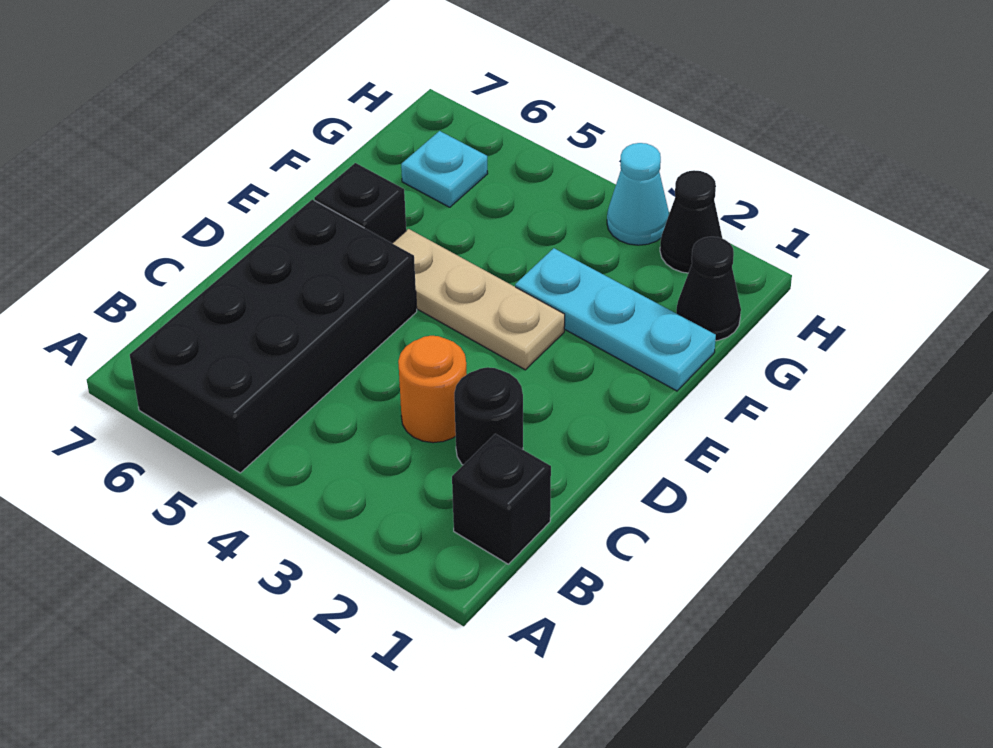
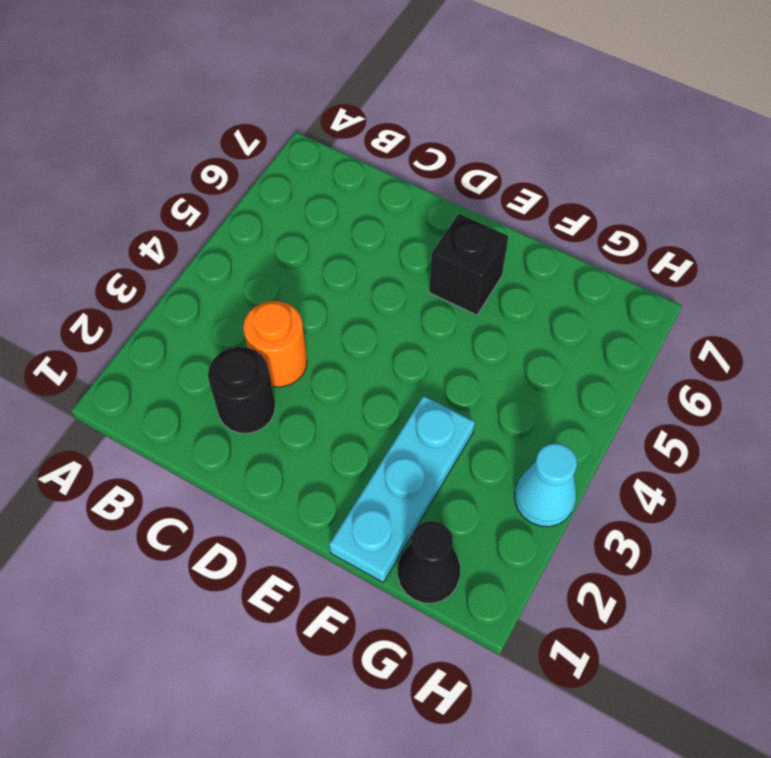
none -> black 2x4 brick [130,199,417,473]
none -> black 1x1 brick [452,434,551,564]

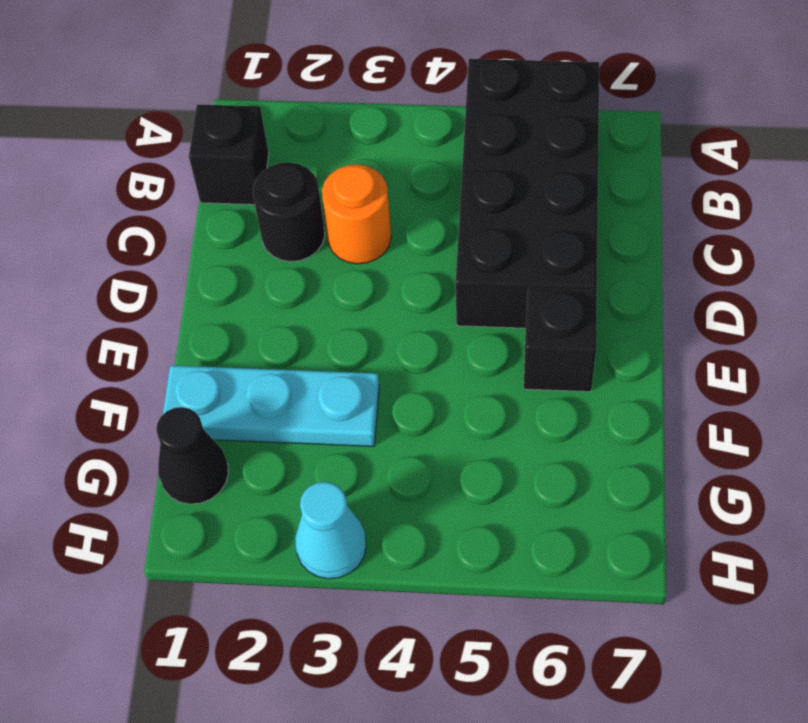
none -> tan 1x3 plate [392,229,565,370]
none -> cyan 1x1 plate [401,131,488,207]

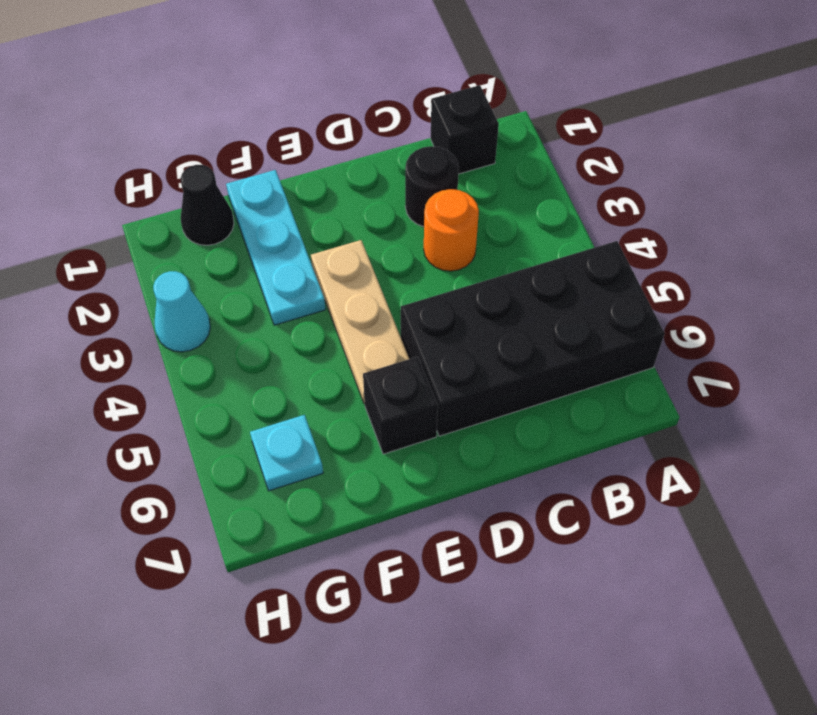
none -> black 1x1 cone [660,170,723,273]

